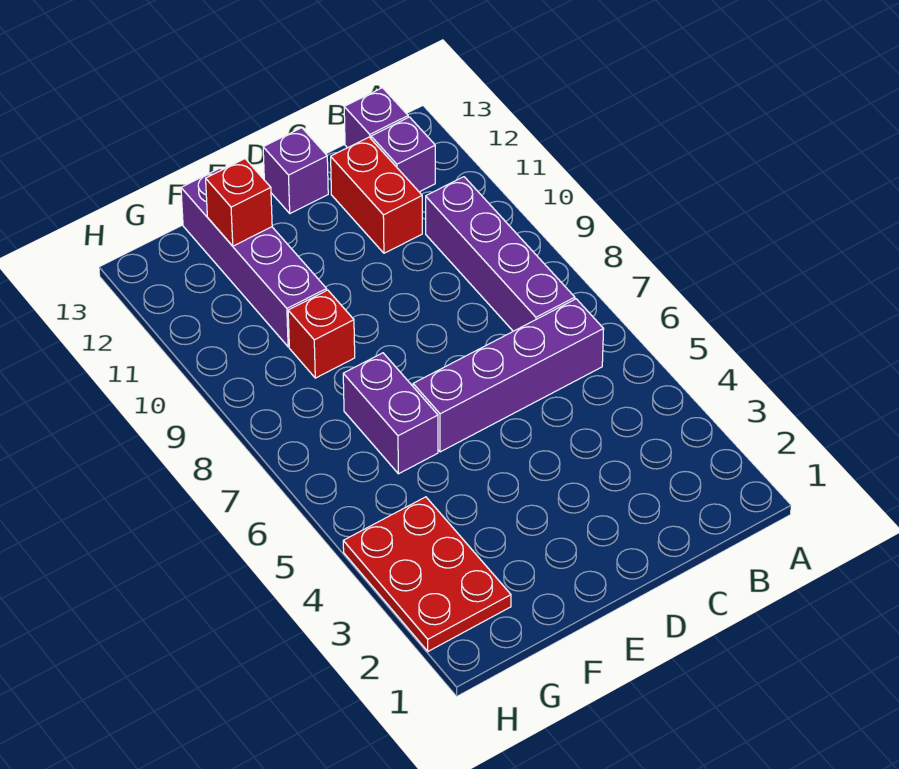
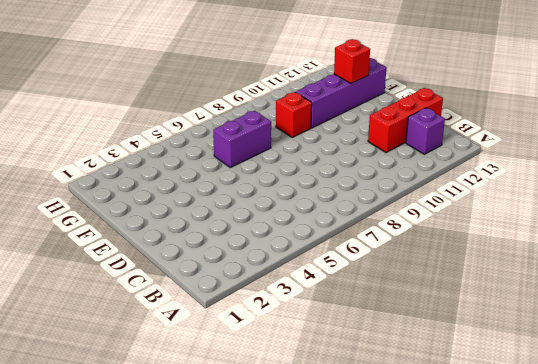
red 1x3 brick [368,88,443,153] -> red 1x2 brick [331,137,422,253]
none -> purple 1x4 brick [413,299,604,452]
none -> purple 1x4 brick [426,177,575,331]

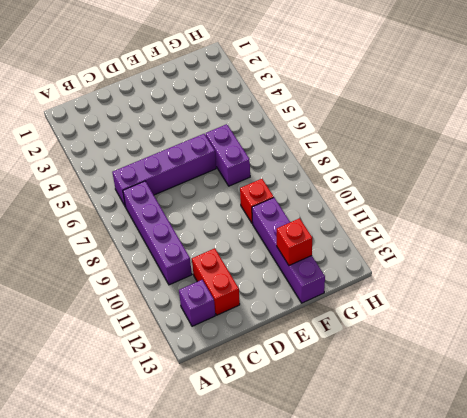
none -> purple 1x1 brick [344,88,408,148]
none -> purple 1x1 brick [263,128,328,213]

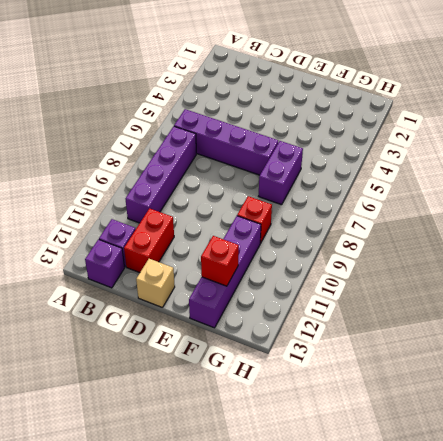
tan 1x1 brick [136,259,175,308] -> purple 1x1 brick [263,128,328,213]
none -> red 2x3 plate [343,497,511,651]

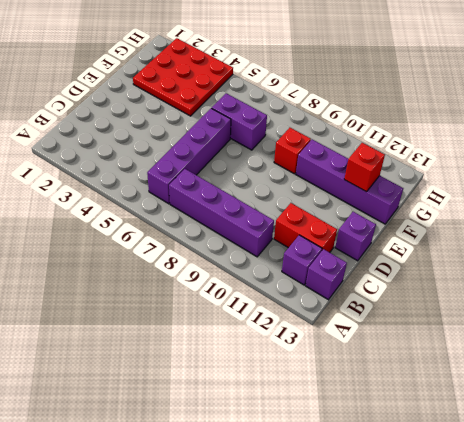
red 3x3 plate [133,38,233,116] -> red 2x3 plate [343,497,511,651]

